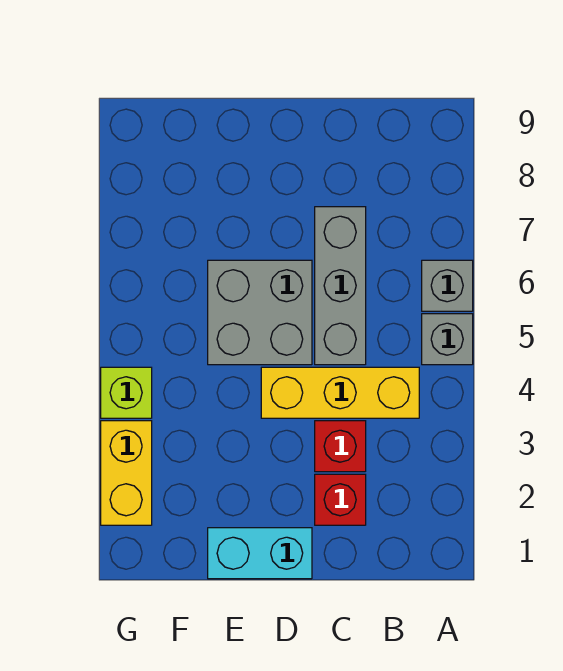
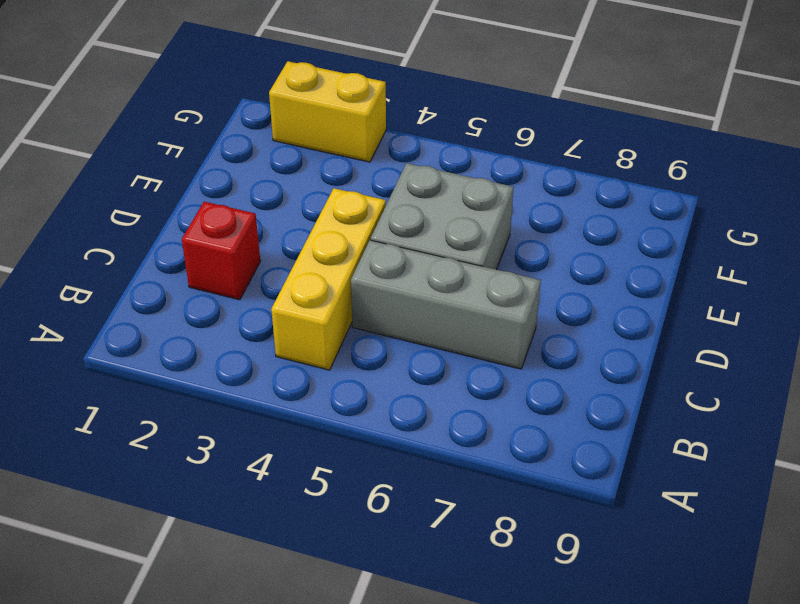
none -> grey 1x1 brick [422,314,473,365]
none -> grey 1x1 brick [422,260,473,311]

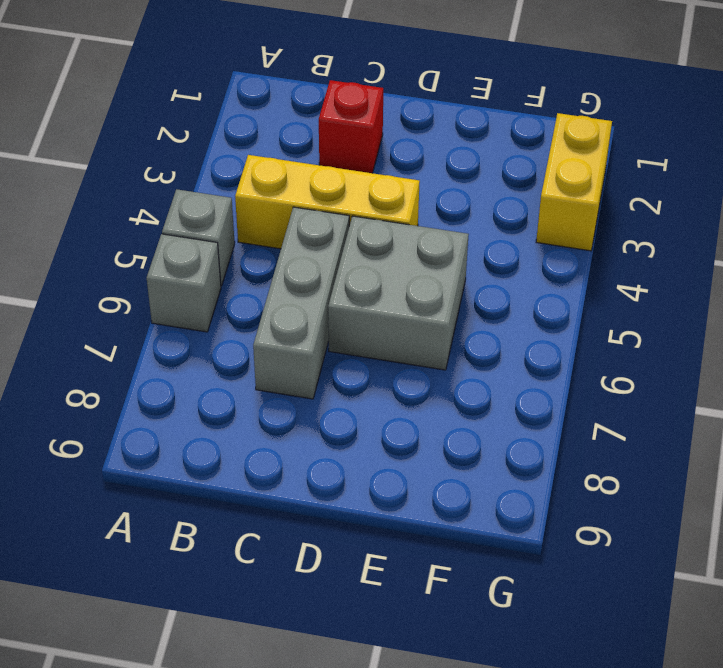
none -> red 1x1 brick [315,421,366,472]
none -> cyan 1x2 brick [208,528,312,579]

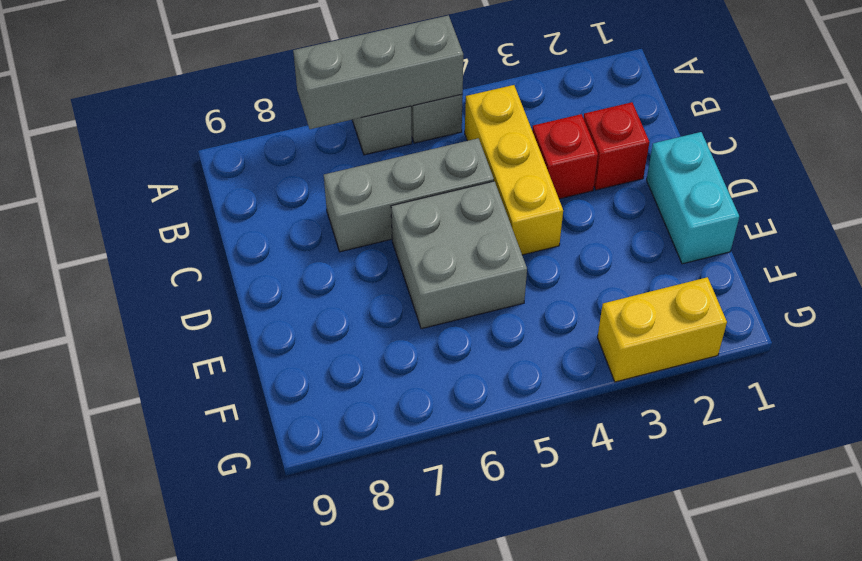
grey 1x3 brick [293,15,463,129] -> none
none -> lime 1x1 brick [101,367,152,418]

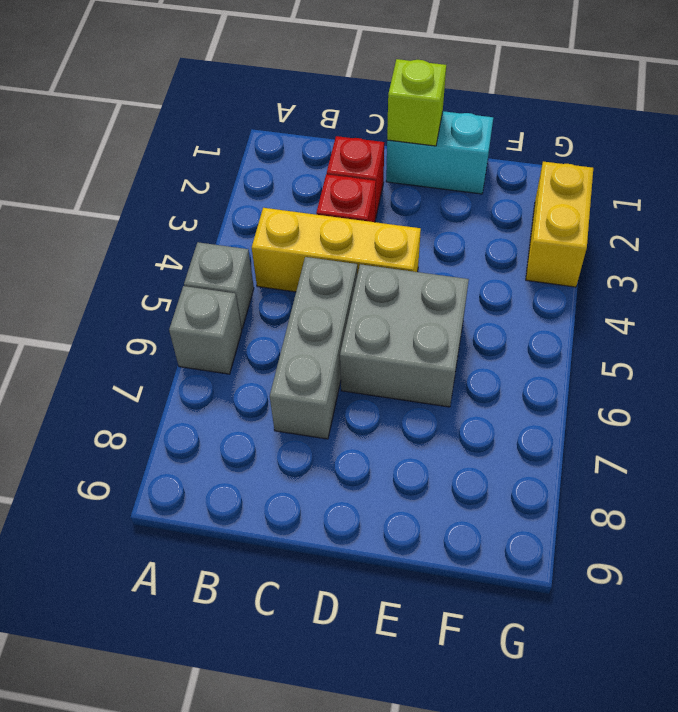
lime 1x1 brick [387,59,446,146] -> lime 1x1 brick moved to [101,367,152,418]

